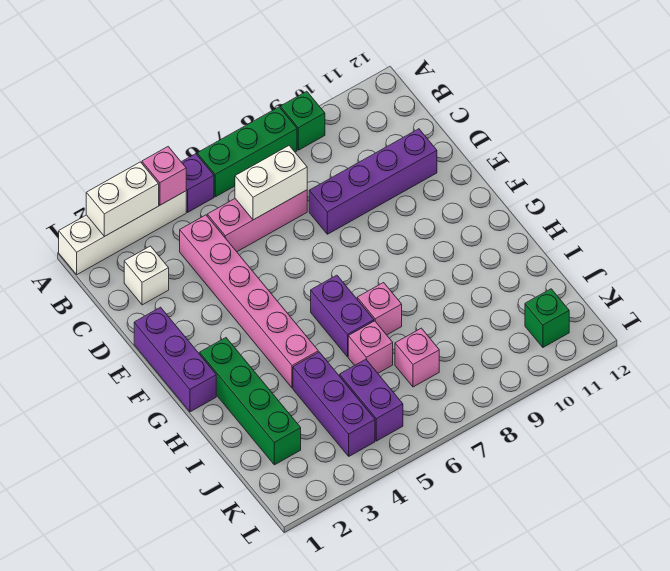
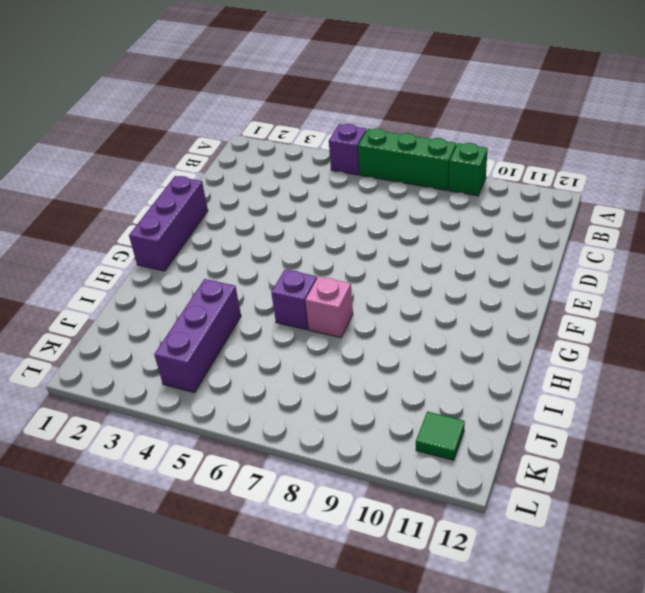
purple 1x1 brick [271,269,317,330] -> purple 1x2 brick [311,275,374,357]
green 1x1 tile [416,411,465,460] -> green 1x1 brick [525,289,569,347]
none -> white 1x4 brick [59,191,186,274]
none -> white 1x1 brick [124,246,169,305]
none -> pink 1x6 brick [180,215,318,388]

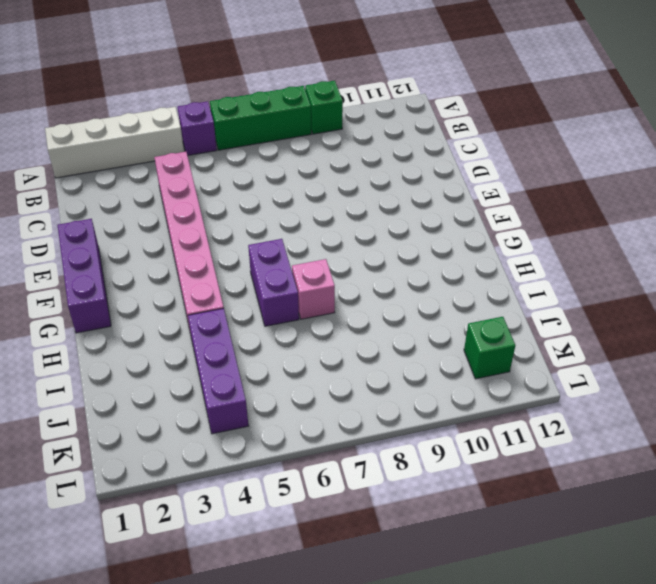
none -> white 1x1 brick [124,246,169,305]
none -> pink 1x3 brick [207,190,307,252]
none -> purple 1x4 brick [309,129,437,234]

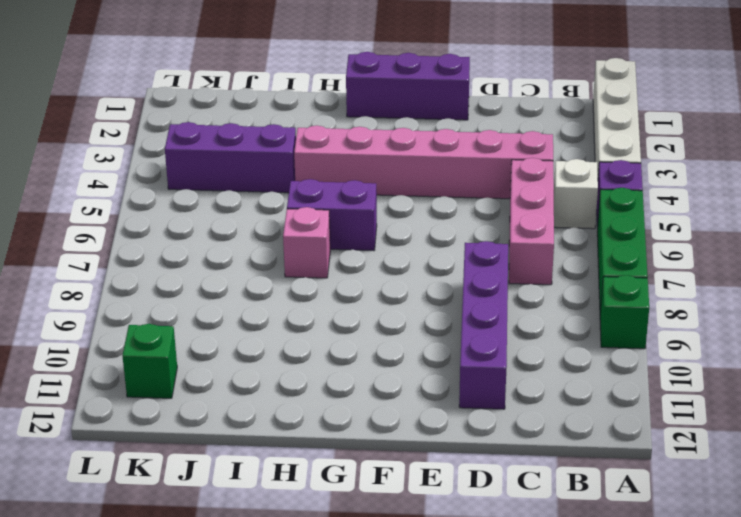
white 1x1 brick [554,159,598,229] -> white 1x1 brick moved to [124,246,169,305]
none -> green 1x4 brick [200,338,301,465]
none -> pink 1x1 brick [348,321,393,373]
none -> purple 1x2 brick [340,359,403,441]

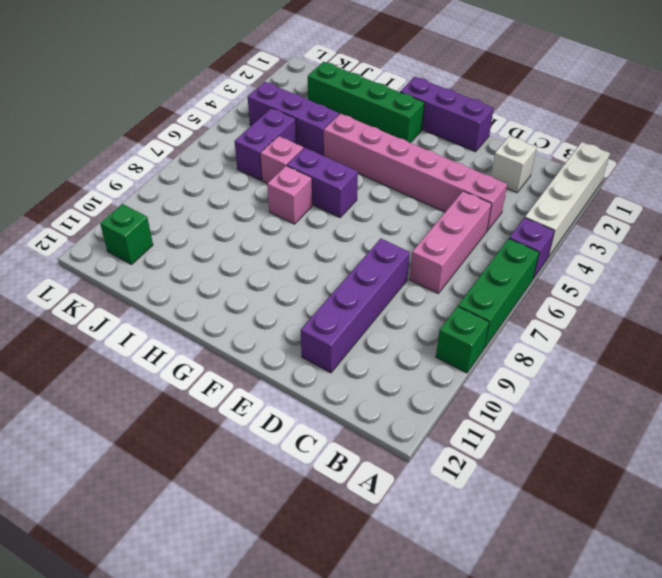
purple 1x2 brick [235,108,297,180] -> purple 1x2 brick turned to [340,359,403,441]
none -> pink 1x1 brick [395,328,439,387]
none -> white 1x2 brick [86,162,159,236]
none -> pink 1x1 brick [142,147,186,205]

